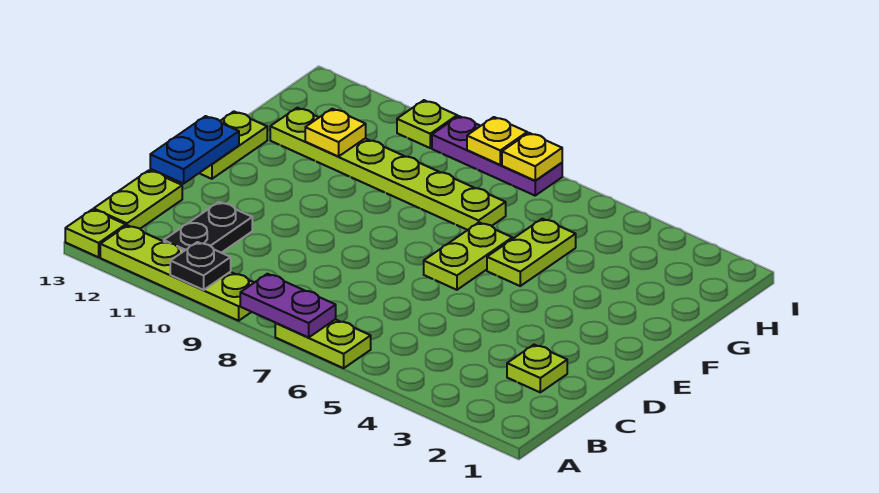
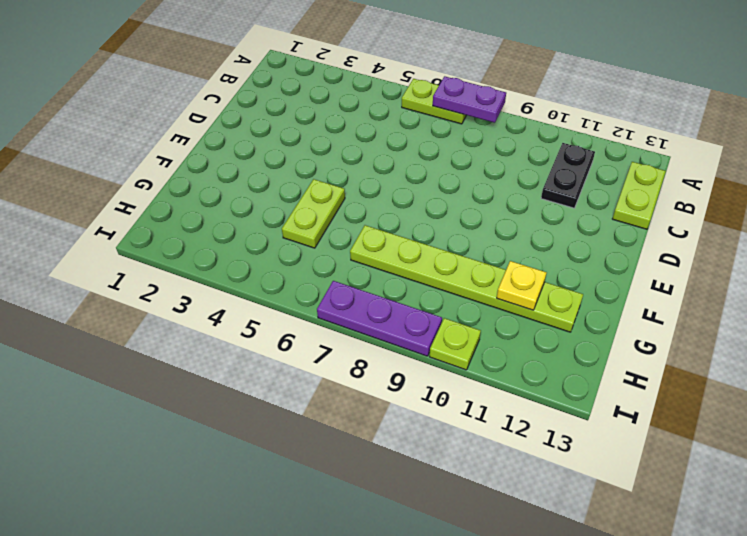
none -> lime 1x4 plate [100,225,254,321]
none -> lime 1x1 plate [65,209,126,257]
none -> lime 1x1 plate [507,345,567,392]

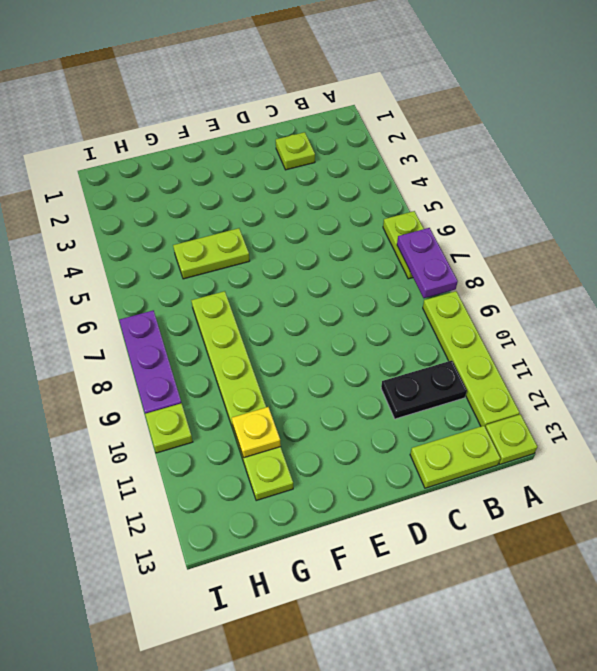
none -> lime 1x2 plate [424,222,512,290]
none -> lime 1x2 plate [200,112,267,179]
none -> black 1x1 plate [170,242,231,290]

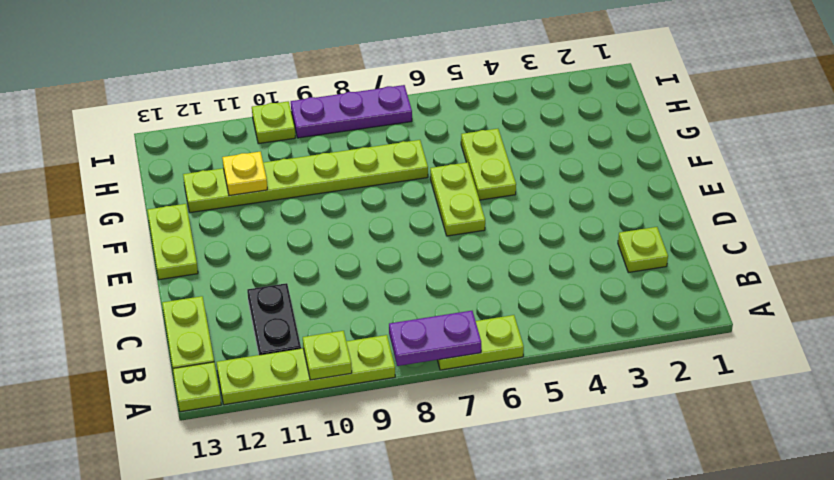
lime 1x1 plate [303,331,352,380] -> black 1x1 plate [170,242,231,290]
none -> blue 1x2 plate [150,116,239,184]
none -> yellow 1x1 plate [502,133,562,181]
none -> yellow 1x1 plate [467,117,527,165]

